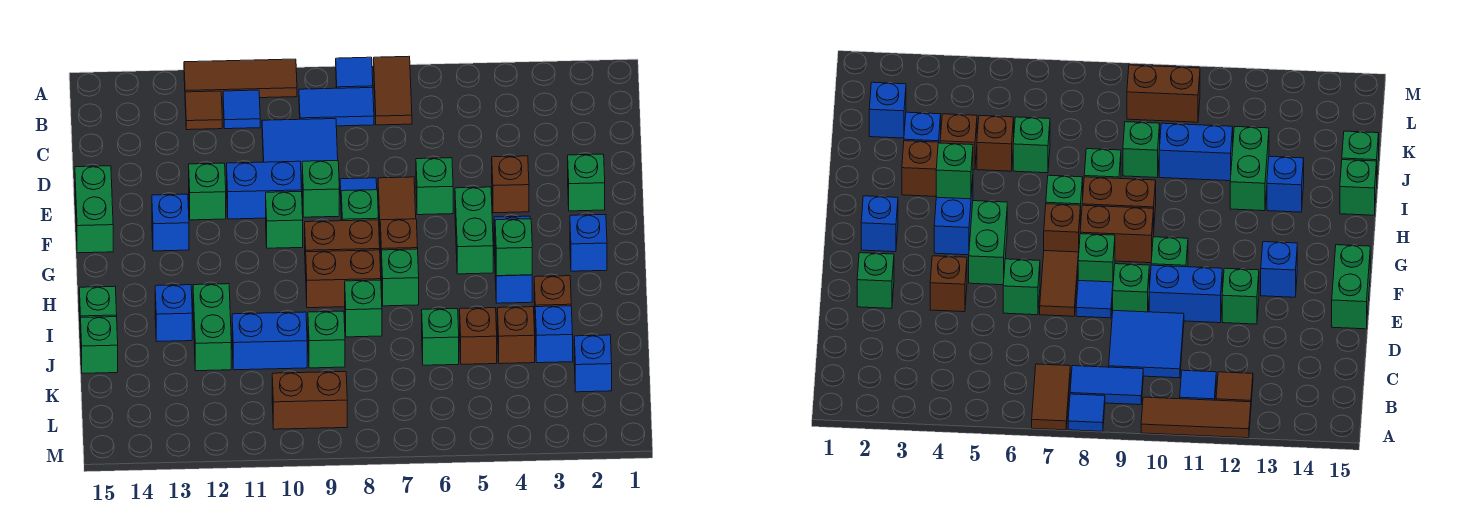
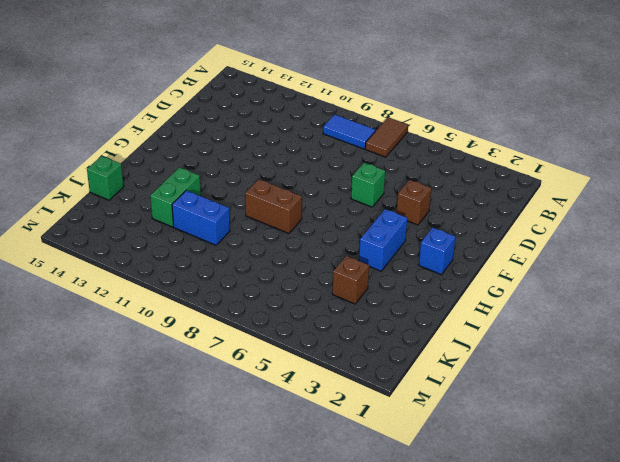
none -> blue 1x1 tile [336,57,373,88]
none -> brown 1x3 tile [184,59,297,99]
none -> blue 1x1 tile [223,90,260,129]
none -> brown 1x1 tile [185,91,222,130]

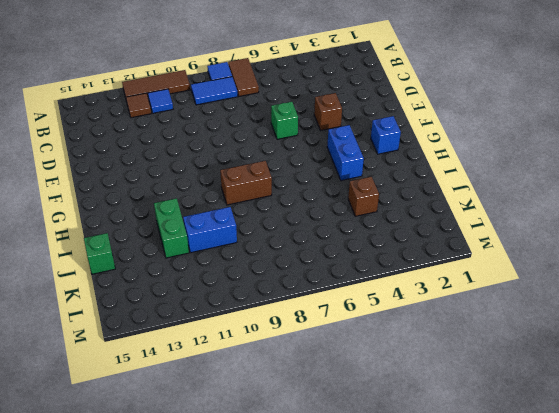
none -> blue 2x2 tile [262,119,338,187]
none -> green 1x1 brick [568,154,605,211]
none -> brown 1x2 tile [378,177,416,223]
none -> blue 1x1 tile [340,178,377,195]

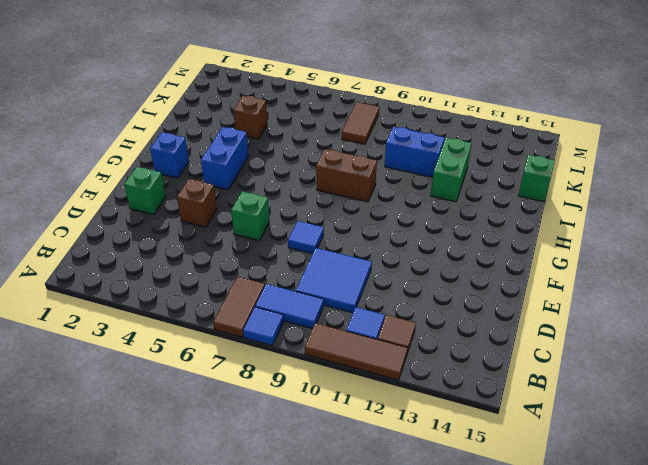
brown 1x2 tile [342,102,379,144] -> brown 1x2 tile moved to [378,177,416,223]
none -> green 1x1 brick [302,161,339,217]
none -> blue 1x2 brick [227,161,302,219]
none -> green 1x1 brick [189,163,226,220]
none -> green 1x2 brick [75,166,113,253]

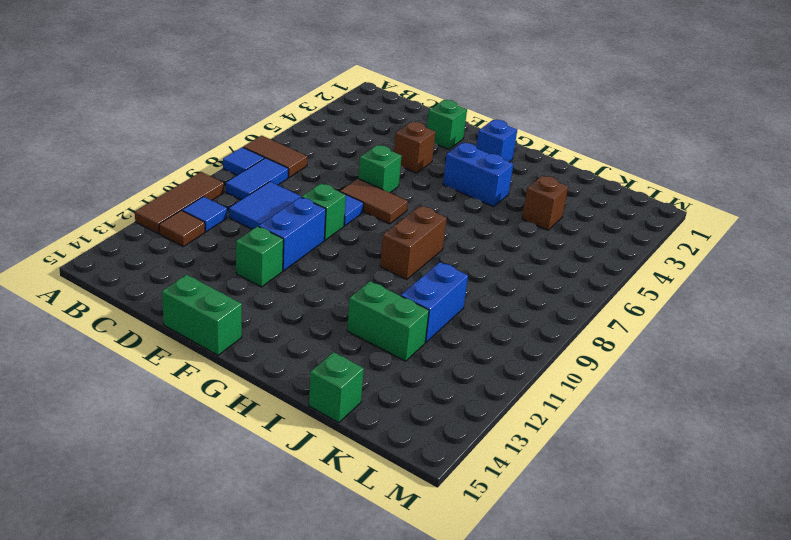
none -> green 1x2 brick [455,187,493,274]
none -> green 1x1 brick [341,190,379,221]
none -> green 1x1 brick [266,192,303,248]
none -> blue 1x1 brick [152,194,189,251]

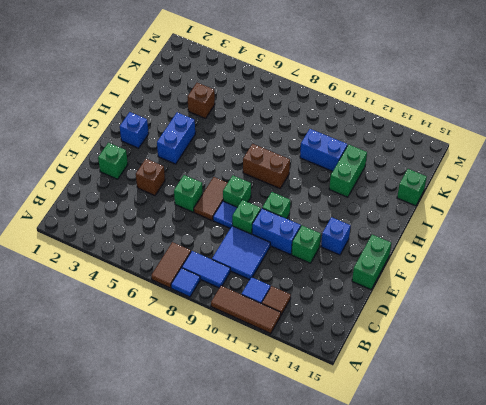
none -> green 1x2 brick [455,187,493,274]
none -> brown 1x1 brick [380,219,418,276]
none -> brown 1x2 brick [305,220,380,273]
none -> green 1x1 brick [382,249,419,306]

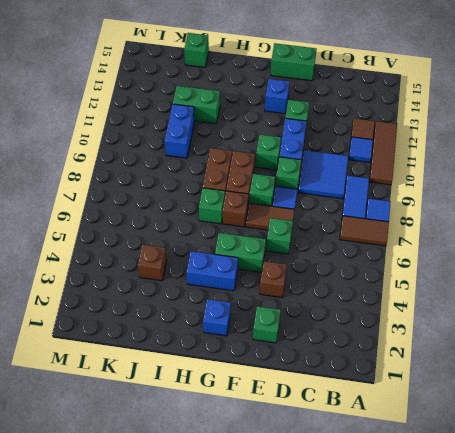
none -> brown 1x1 brick [534,276,571,311]
none -> green 1x1 brick [345,280,382,337]
none -> blue 1x1 brick [155,285,192,341]
none -> green 1x1 brick [79,286,117,343]

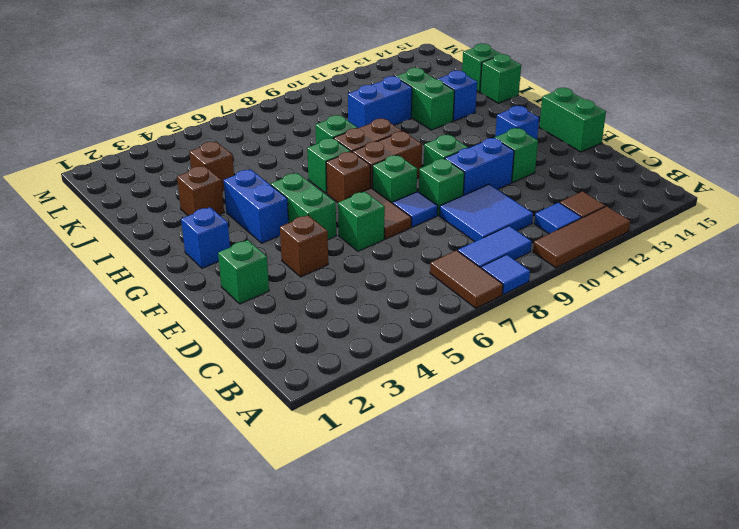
none -> blue 1x1 brick [535,306,573,363]
none -> brown 1x1 brick [460,308,497,364]
none -> green 1x1 brick [422,309,459,365]
none -> green 1x1 brick [308,311,345,368]

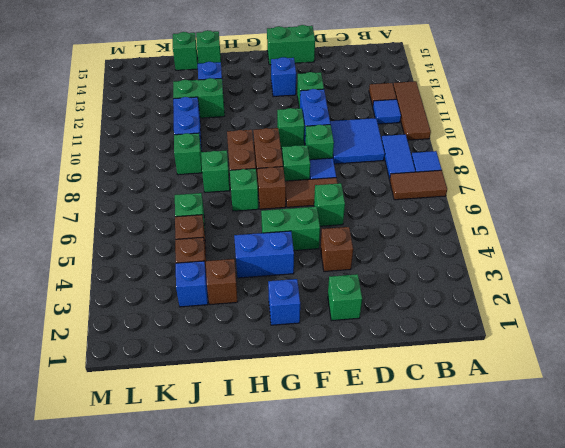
none -> blue 1x1 brick [574,335,612,392]
none -> brown 1x2 brick [272,372,347,429]
none -> green 1x1 brick [495,219,532,276]

